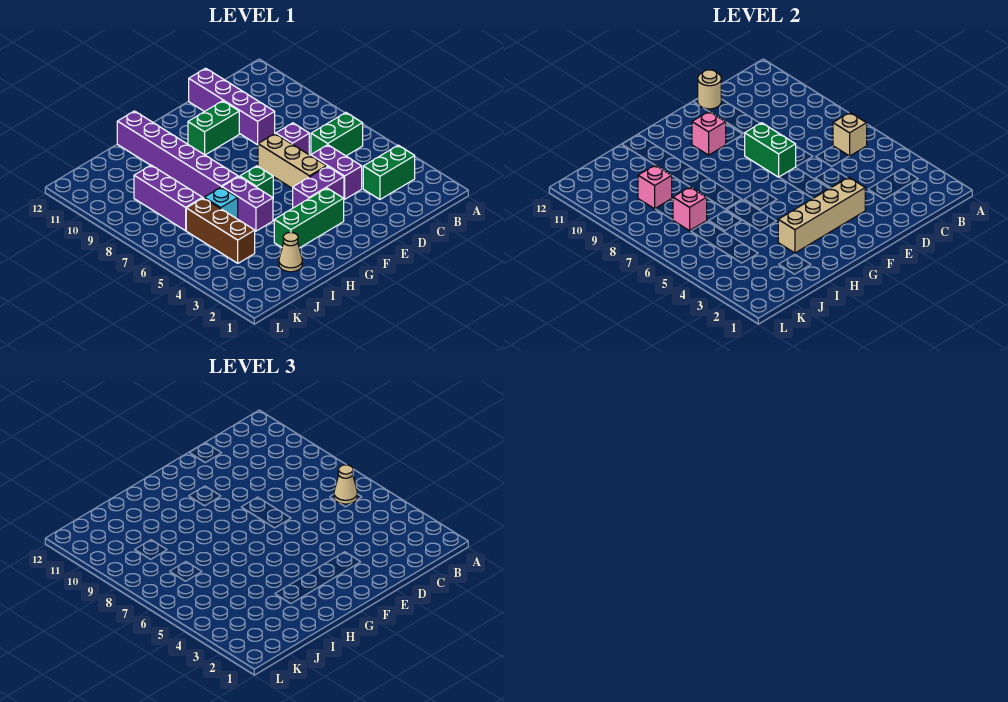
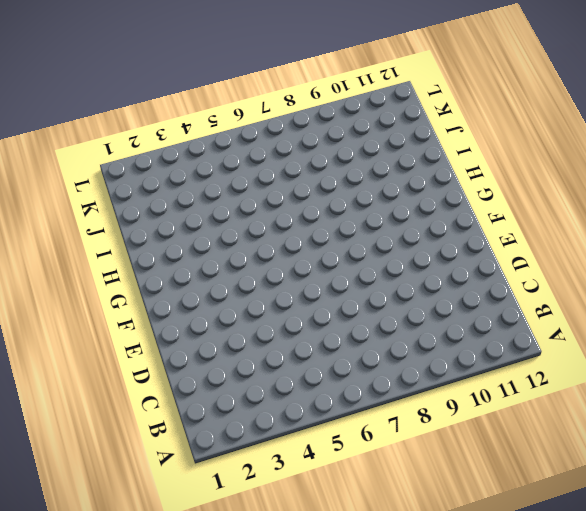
none -> green 1x2 brick [363,145,415,199]
none -> green 1x2 brick [311,113,363,156]
none -> purple 1x2 brick [311,145,362,199]

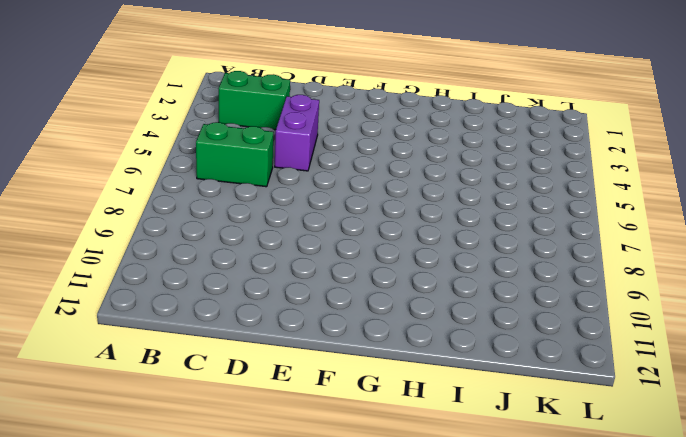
none -> purple 1x1 brick [276,123,309,154]
none -> purple 1x4 brick [189,68,275,145]
none -> purple 1x2 brick [293,166,344,208]

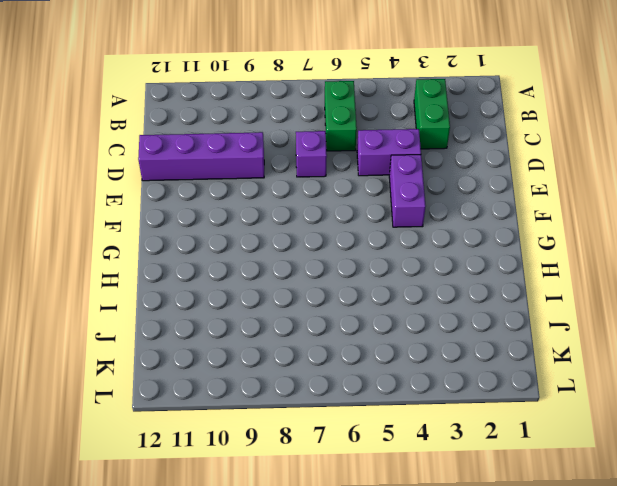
none -> tan 1x3 brick [258,134,326,189]
none -> green 1x2 brick [188,101,239,155]
none -> green 1x3 brick [274,188,344,248]

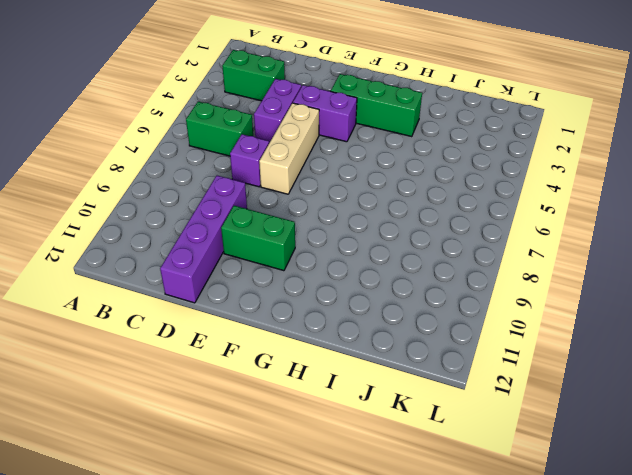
none -> green 1x1 brick [240,166,273,197]
none -> purple 1x2 brick [222,177,273,231]
none -> purple 1x6 brick [117,111,238,198]

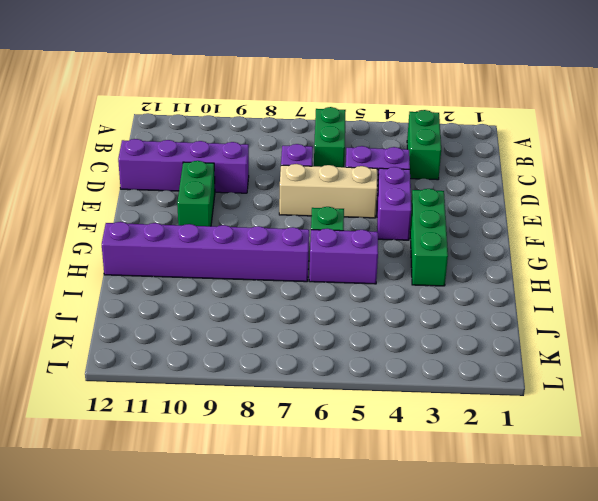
none -> tan 1x1 cone [279,233,302,272]
none -> cyan 1x1 brick [204,187,238,219]
none -> brown 1x3 brick [186,198,255,263]

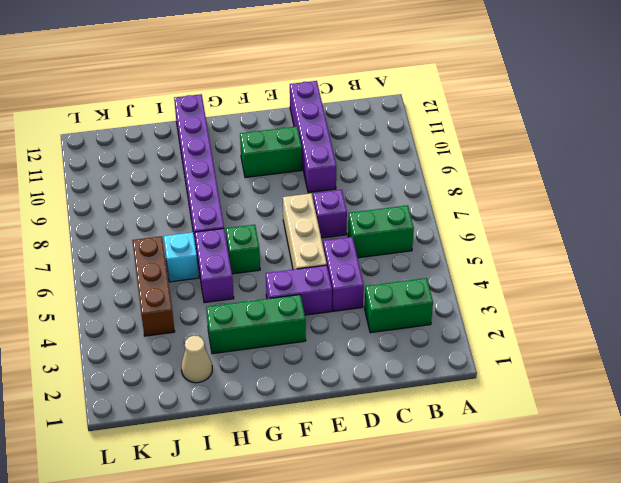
none -> purple 1x3 brick [134,165,203,231]
none -> tan 1x1 brick [833,113,867,156]
none -> tan 1x1 round brick [698,70,721,109]

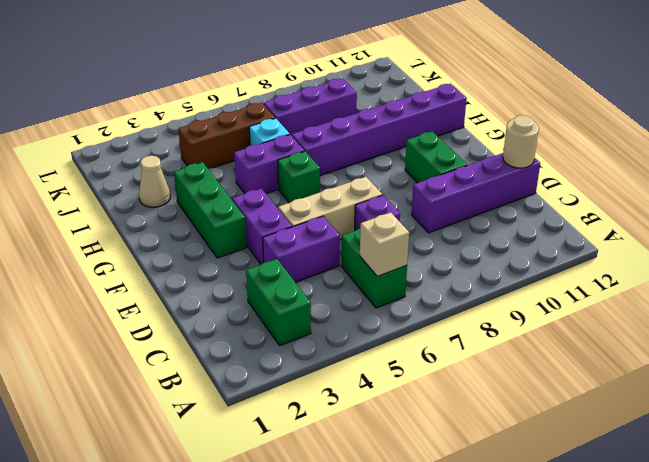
none -> tan 1x4 brick [778,177,865,253]
none -> green 1x2 brick [745,123,796,177]
none -> pink 1x1 brick [692,111,726,155]

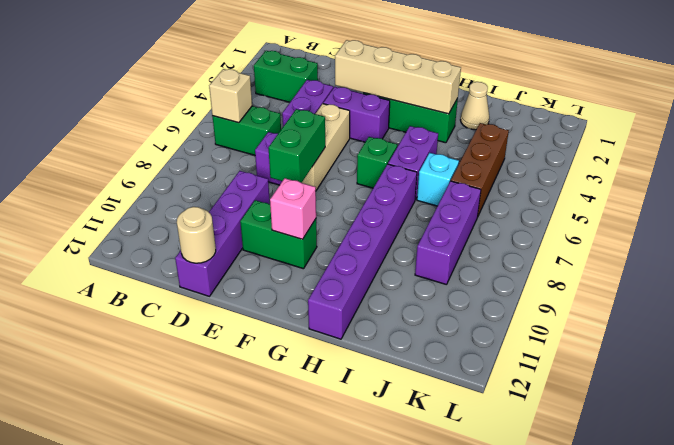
none -> pink 1x1 brick [673,187,707,231]
none -> pink 1x1 brick [638,165,672,209]
none -> tan 1x1 cone [334,465,357,504]

